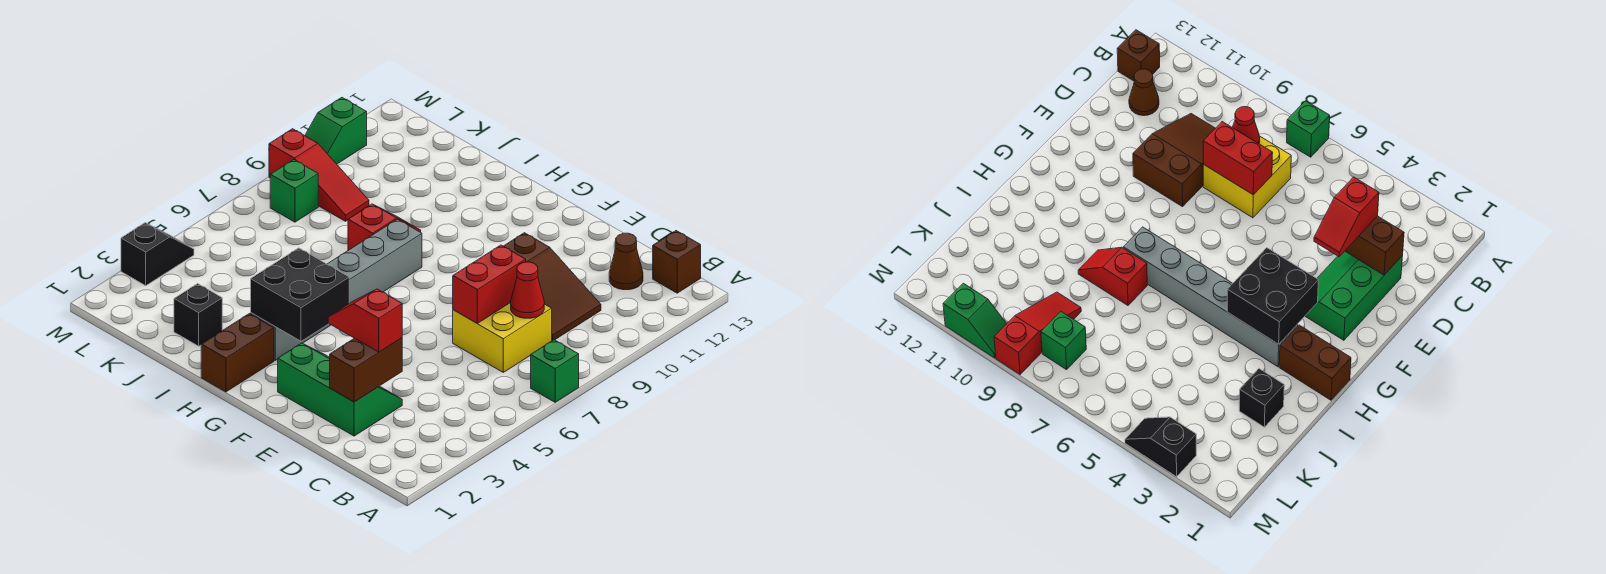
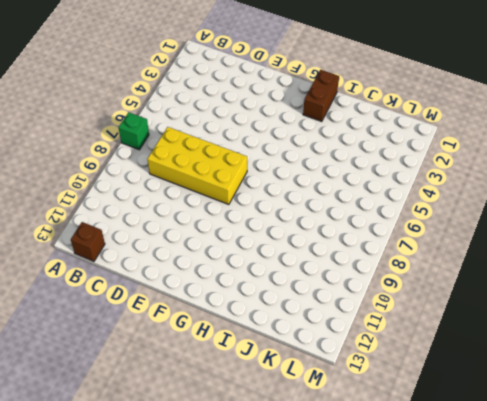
yellow 2x4 brick [148,127,247,205] -> yellow 2x2 brick [453,303,552,372]
none -> brown 2x3 slope [504,233,601,341]
none -> brown 1x1 cone [609,233,643,290]
none -> green 2x3 slope [278,343,402,436]

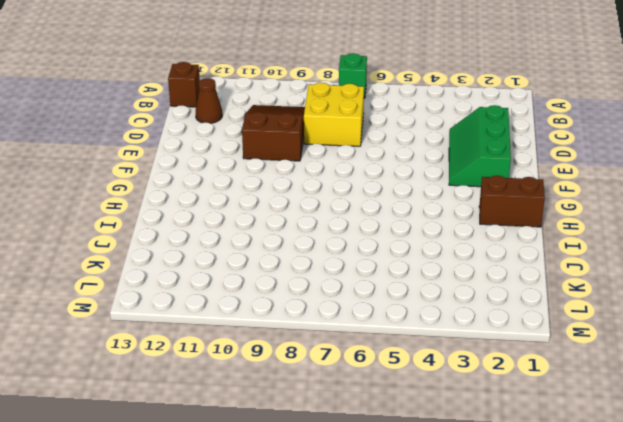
none -> grey 1x6 brick [251,219,422,360]
none -> red 1x2 slope [348,204,421,250]
none -> black 1x1 brick [174,284,222,346]

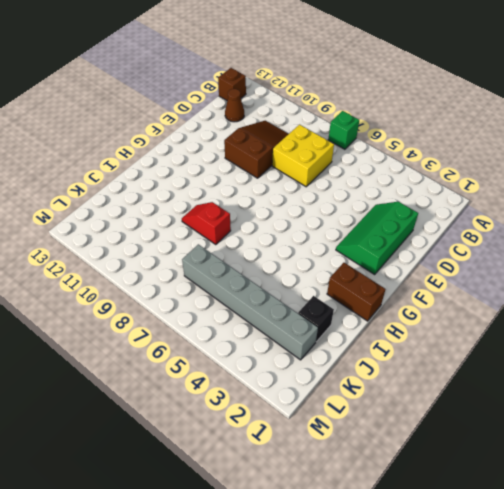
grey 1x6 brick [182,244,318,360] -> grey 1x6 brick moved to [251,219,422,360]
none -> red 1x3 slope [269,129,369,221]
none -> green 1x1 brick [270,160,318,222]
none -> black 1x2 slope [121,223,194,286]

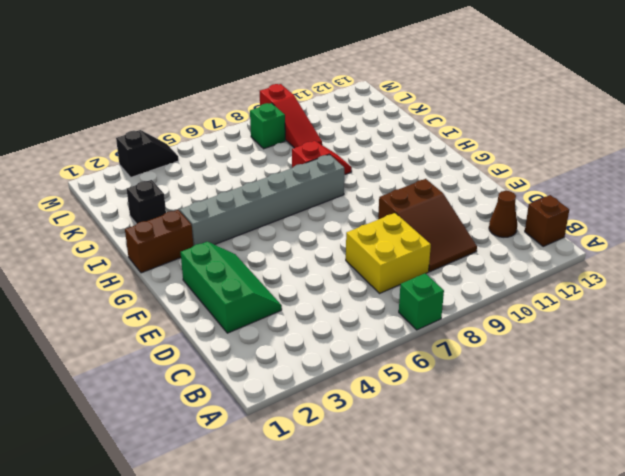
none -> green 1x2 slope [305,98,367,164]
none -> red 1x1 cone [511,262,544,318]
none -> brown 1x2 brick [330,338,402,402]

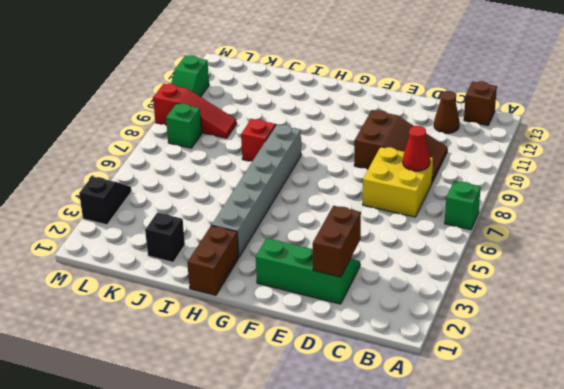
none -> red 1x2 brick [453,245,526,323]
none -> black 2x2 brick [251,248,349,341]
none -> red 1x2 slope [328,289,402,352]

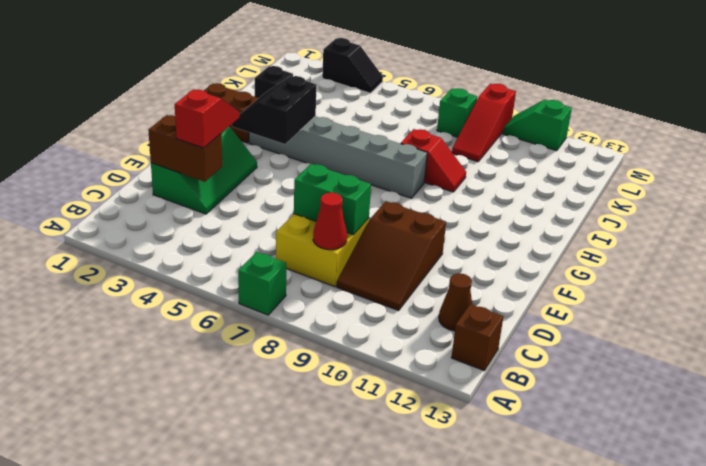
green 1x2 brick [294,164,371,235] -> red 1x2 brick [453,245,526,323]
black 2x2 slope [232,76,317,144] -> black 2x2 brick [251,248,349,341]

